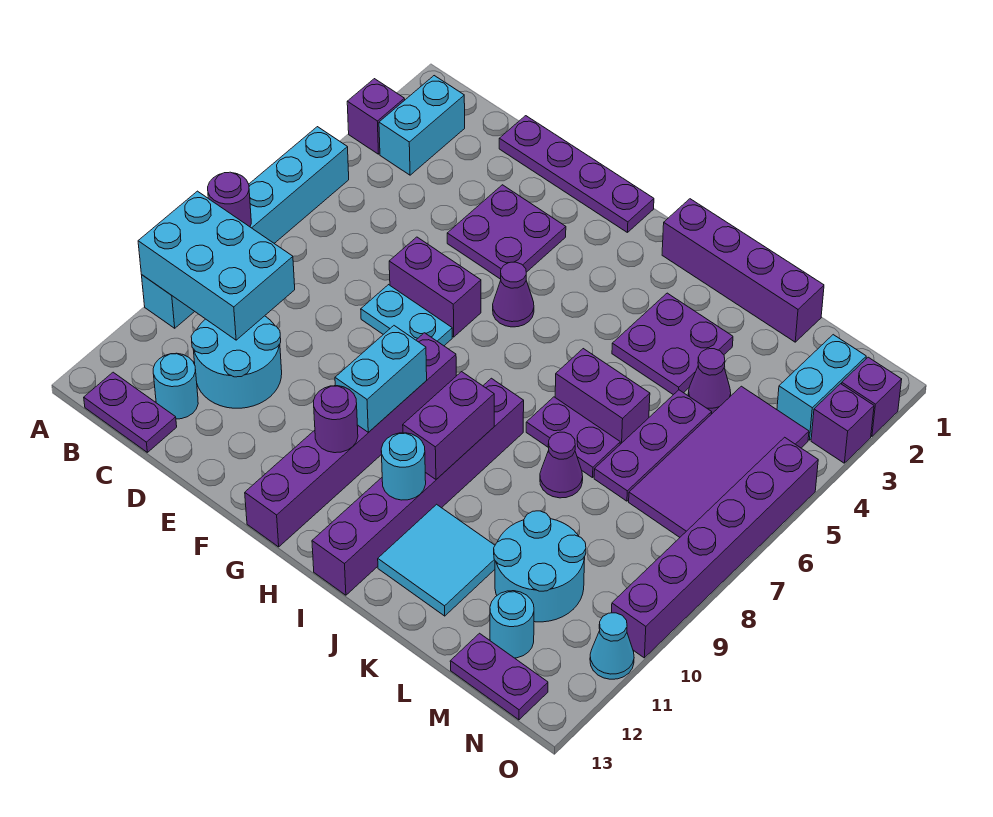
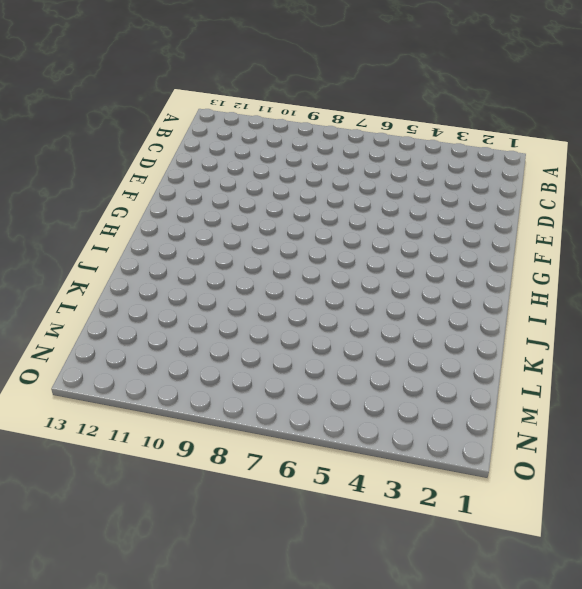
none -> purple 1x1 brick [347,79,405,154]
none -> cyan 1x6 brick [142,127,349,328]
none -> cyan 1x2 brick [379,76,465,175]
none -> purple 1x2 plate [84,372,177,452]

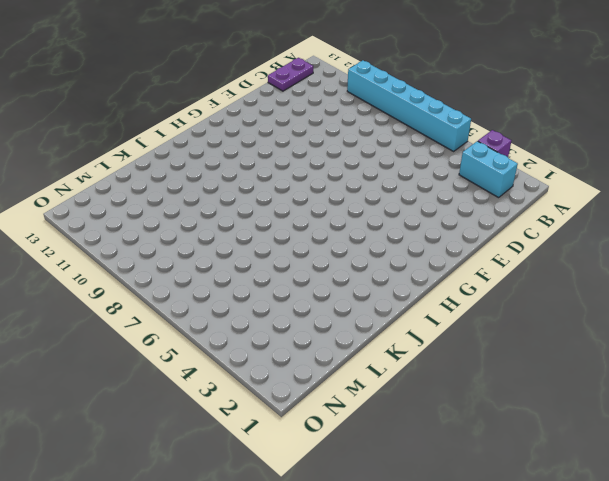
none -> cyan 2x2 round brick [191,316,282,408]
none -> cyan 1x1 round brick [153,353,198,419]
none -> purple 1x4 plate [499,116,654,233]
none -> purple 2x2 plate [447,185,566,279]

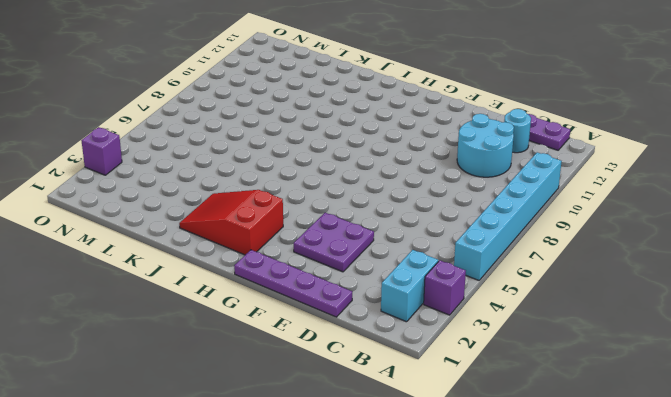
red 2x3 slope [179,190,283,255] -> purple 2x2 plate [612,293,733,395]
none -> purple 1x2 brick [389,237,481,337]
none -> cyan 1x2 plate [361,285,452,346]
none -> purple 1x1 cone [493,262,534,327]
none -> purple 1x6 brick [245,333,456,547]

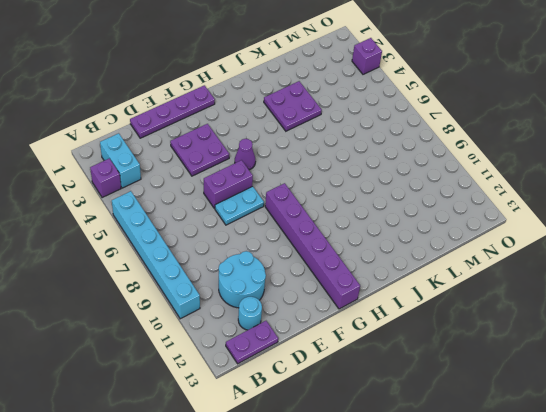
none -> purple 1x4 brick [662,199,824,342]
none -> purple 1x6 brick [312,378,524,595]
none -> purple 1x2 brick [555,349,650,444]
none -> purple 1x2 plate [526,397,620,478]

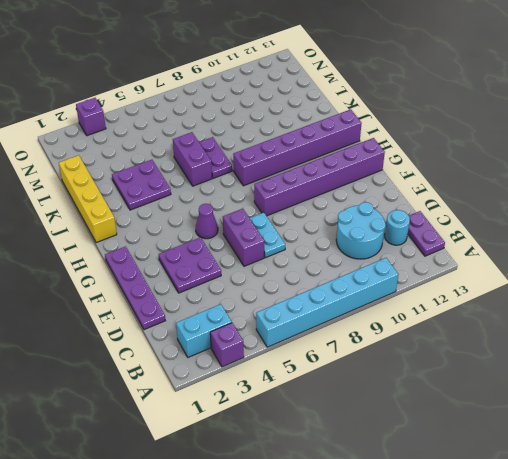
yellow 1x4 brick [59,155,117,243] -> purple 1x4 brick [662,199,824,342]
none -> cyan 2x2 tile [378,504,495,616]
none -> purple 1x1 cone [540,432,583,498]
none -> purple 1x1 cone [688,349,731,413]
none -> purple 1x3 plate [594,390,712,501]

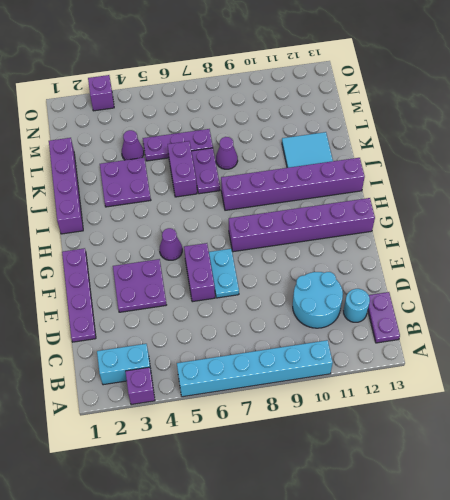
none -> cyan 2x2 round brick [494,511,586,622]
none -> purple 2x4 tile [629,386,809,537]
none -> cyan 1x1 round brick [490,591,534,658]
none -> purple 1x2 plate [450,633,548,720]

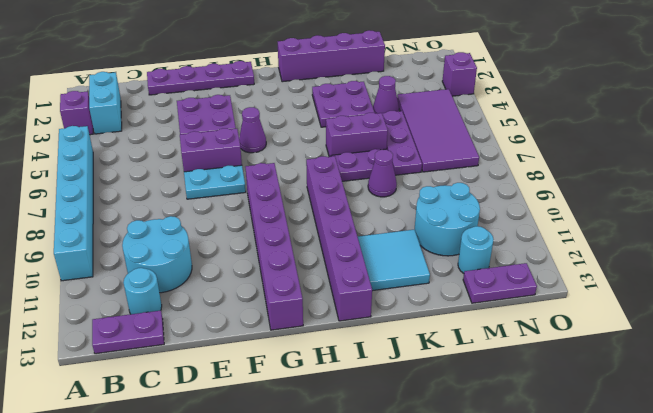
none -> cyan 1x2 brick [777,335,866,440]
none -> purple 1x1 brick [842,357,902,436]
none -> purple 1x6 brick [612,437,818,658]
none -> cyan 1x1 cone [590,613,634,679]

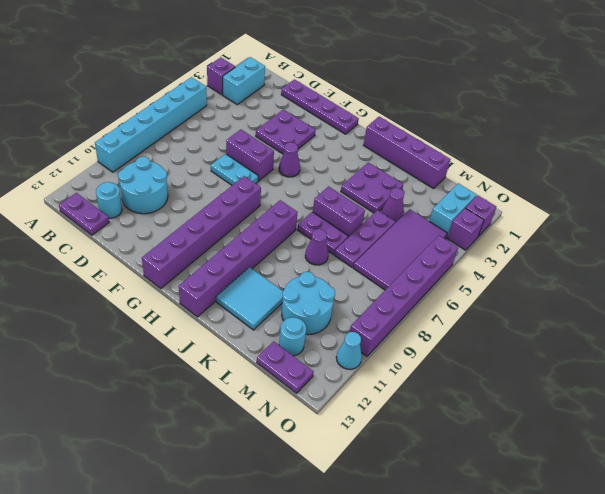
none -> purple 1x1 round brick [208,172,251,227]
none -> cyan 2x3 brick [138,191,295,340]
none -> cyan 1x2 brick [335,326,427,432]
none -> purple 1x1 round brick [313,386,358,453]

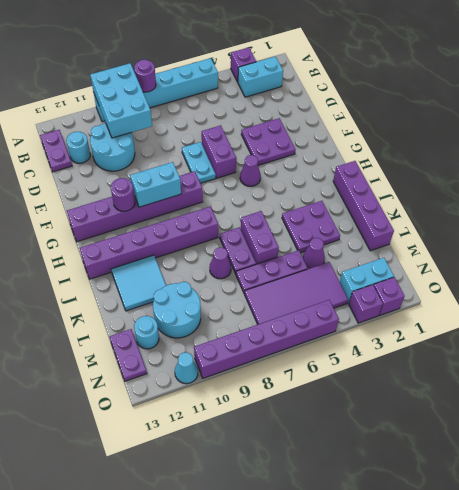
none -> purple 1x4 plate [499,116,654,233]
none -> purple 1x2 brick [403,372,494,479]
none -> cyan 1x1 round brick [381,433,426,500]

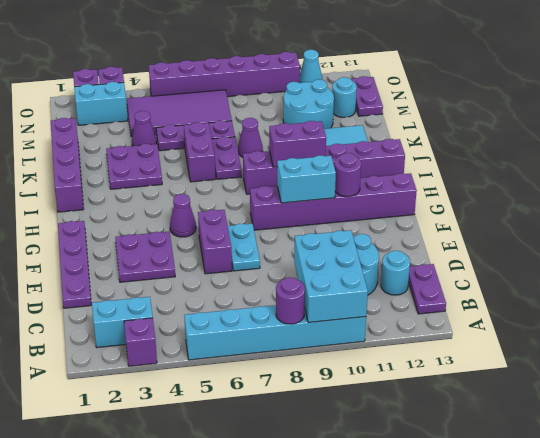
none -> cyan 1x1 round brick [381,433,426,500]

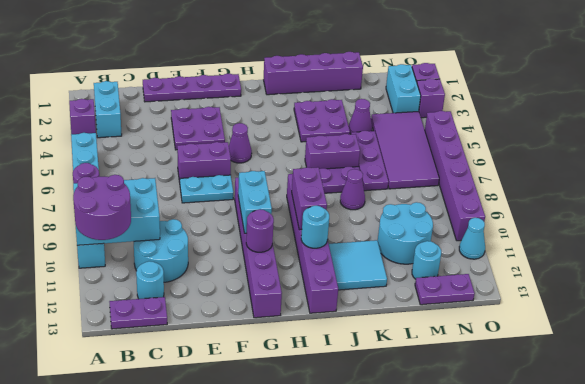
purple 2x2 round brick [73,175,131,240] -> none

